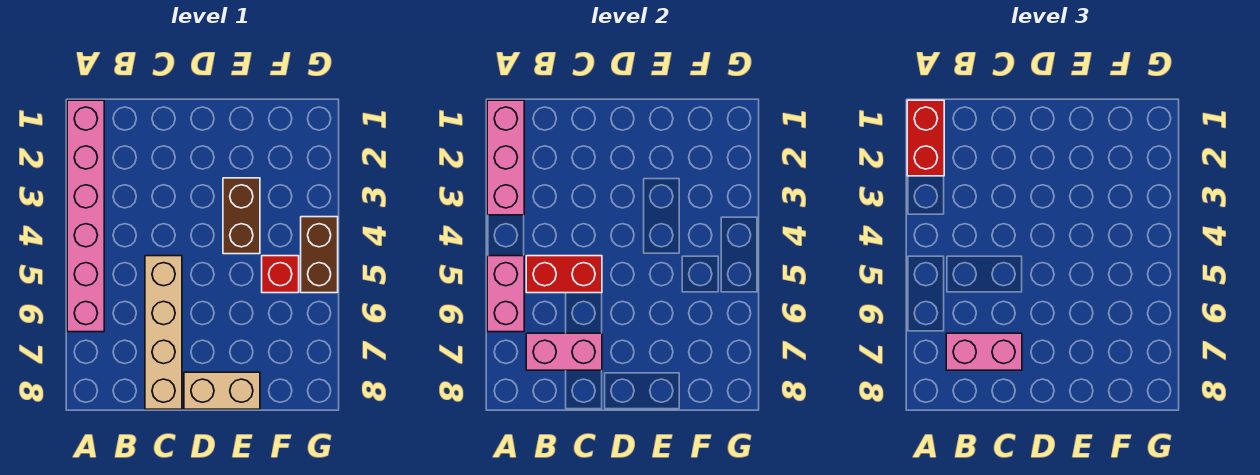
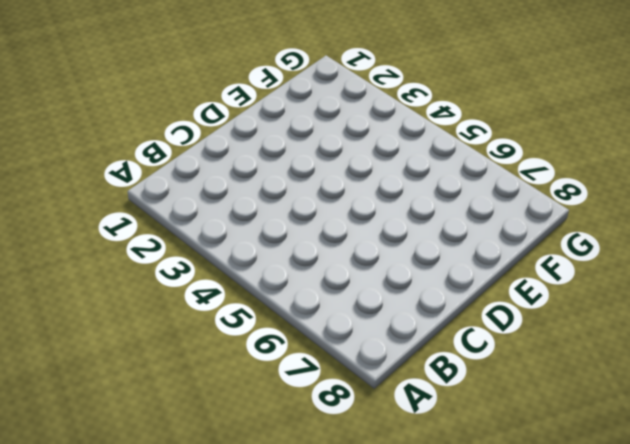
none -> pink 1x6 brick [67,100,104,332]
none -> tan 1x4 brick [145,256,182,409]
none -> tan 1x2 brick [184,372,260,409]

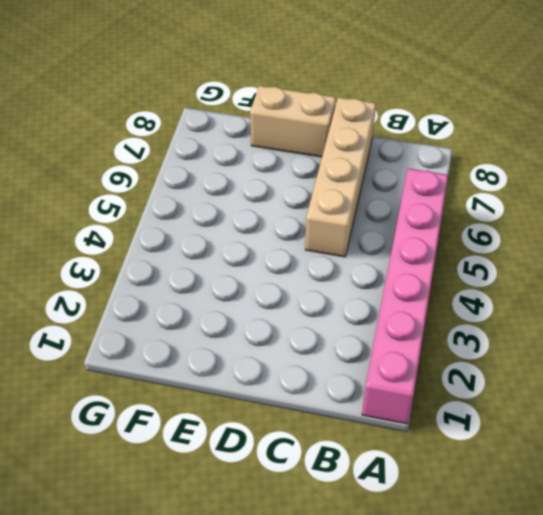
none -> brown 1x2 brick [223,178,260,254]
none -> red 1x1 brick [262,256,299,293]
none -> brown 1x2 brick [301,217,338,293]

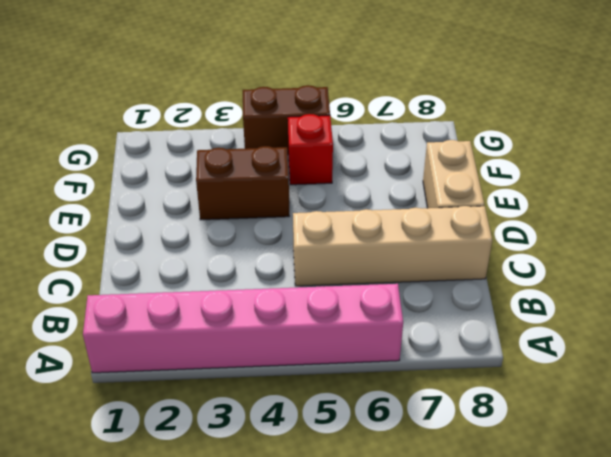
none -> pink 1x3 brick [487,100,524,215]
none -> pink 1x2 brick [487,256,524,332]
none -> red 1x2 brick [526,256,602,293]

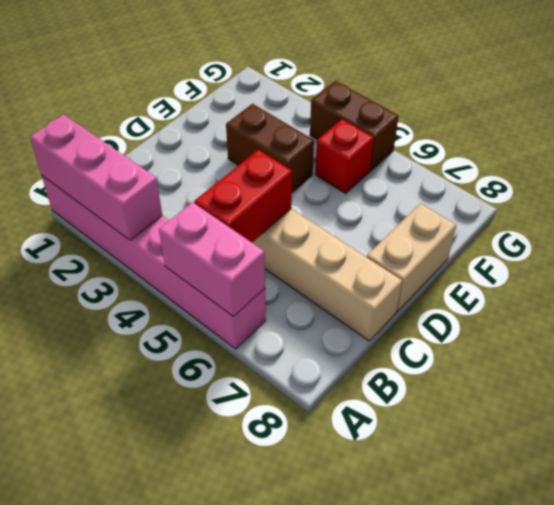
none -> pink 1x2 brick [526,333,602,370]
none -> red 1x2 brick [907,100,944,176]
none -> pink 1x2 brick [946,333,1022,370]

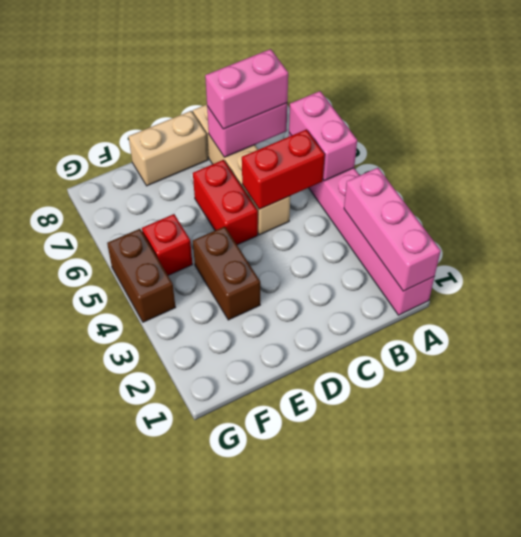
red 1x2 brick [193,160,258,245] -> red 1x2 brick moved to [907,100,944,176]

